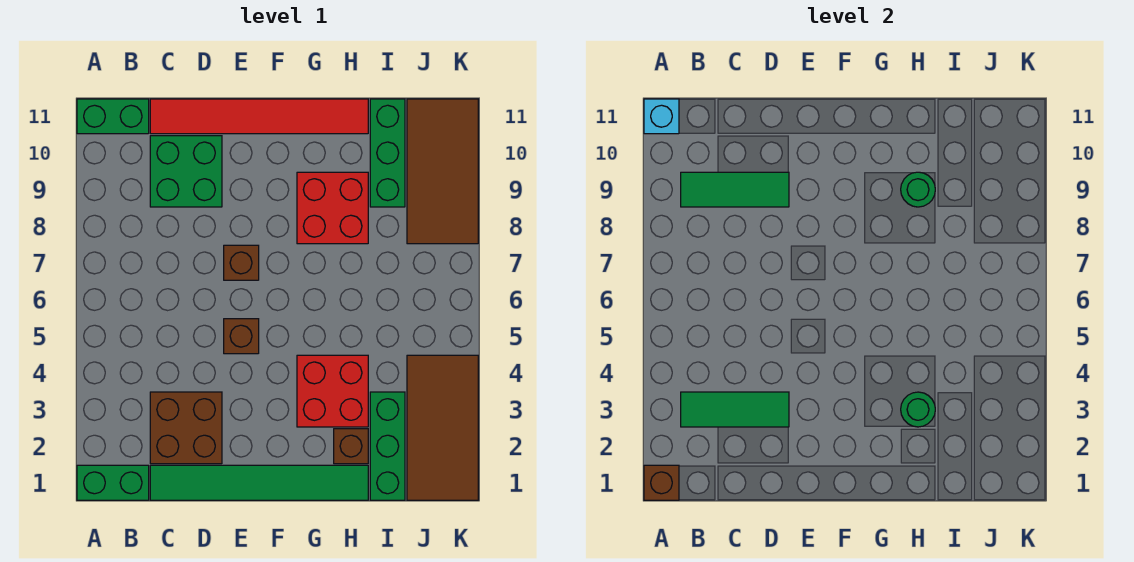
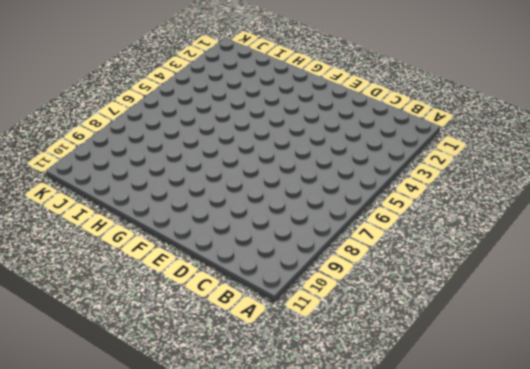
none -> green 1x2 brick [77,465,149,500]
none -> green 1x2 brick [77,99,149,134]
none -> green 1x6 tile [150,465,368,500]

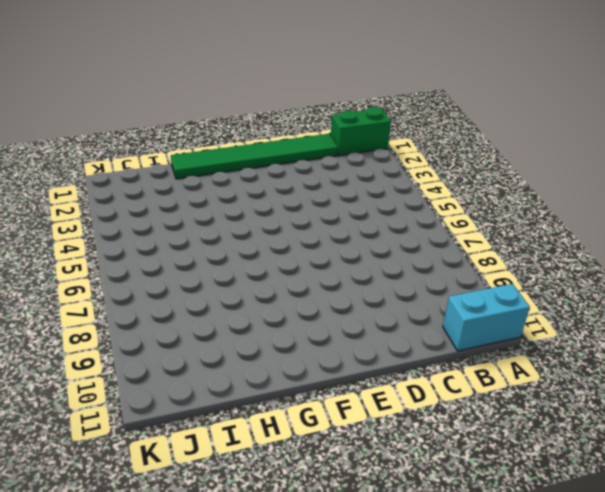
cyan 1x2 brick [443,284,530,351] -> green 1x2 brick [77,99,149,134]
none -> brown 2x2 brick [150,392,222,464]
none -> green 2x2 brick [150,136,222,207]
none -> red 1x6 tile [150,99,368,134]

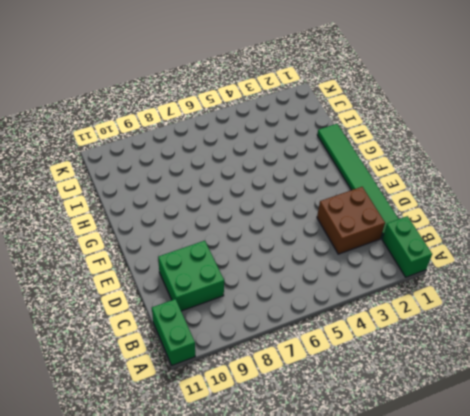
none -> red 1x6 tile [150,99,368,134]
none -> brown 1x1 brick [224,319,259,354]
none -> brown 1x1 brick [224,245,259,280]

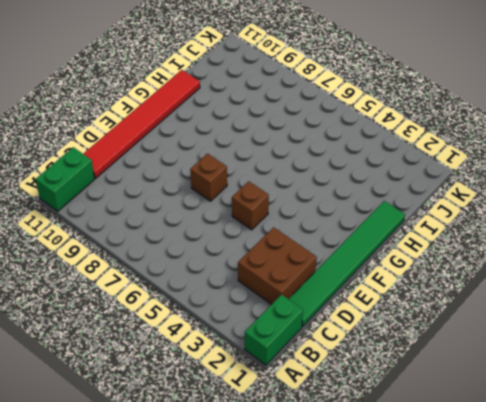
none -> green 2x2 brick [150,136,222,207]
none -> red 2x2 brick [297,355,368,427]
none -> red 2x2 brick [297,172,368,244]

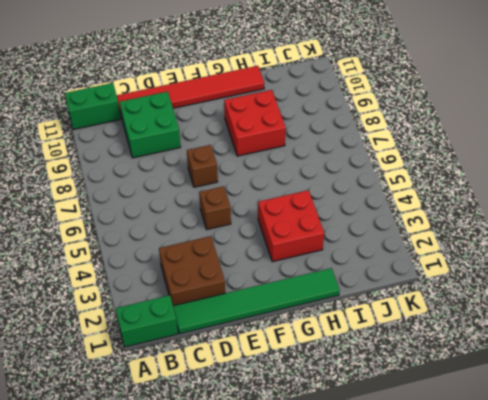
none -> brown 1x1 brick [334,429,368,464]
none -> green 1x3 brick [370,392,405,500]
none -> green 1x3 brick [370,99,405,207]

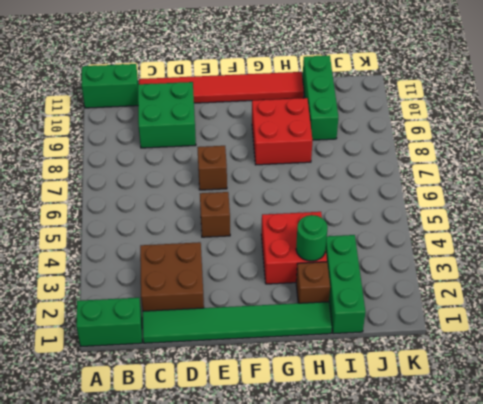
none -> brown 2x4 tile [407,355,478,500]
none -> brown 2x4 tile [407,99,478,244]
none -> brown 1x1 brick [644,465,679,500]

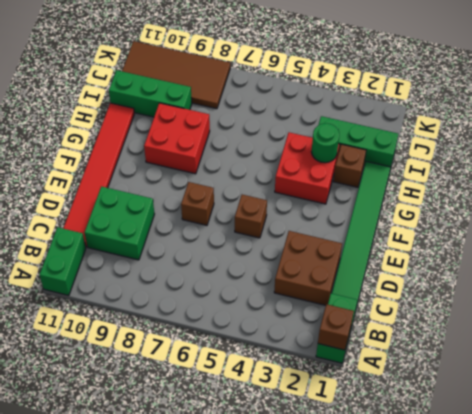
none -> brown 2x4 tile [407,355,478,500]
none -> cyan 1x1 brick [644,99,679,134]
none -> green 1x3 tile [681,392,789,427]

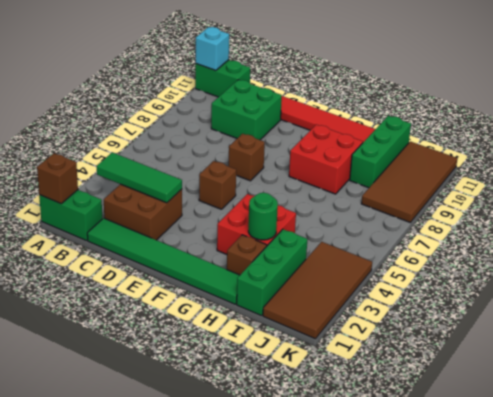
none -> green 1x3 tile [681,172,789,207]
none -> green 1x1 round brick [901,172,935,207]

